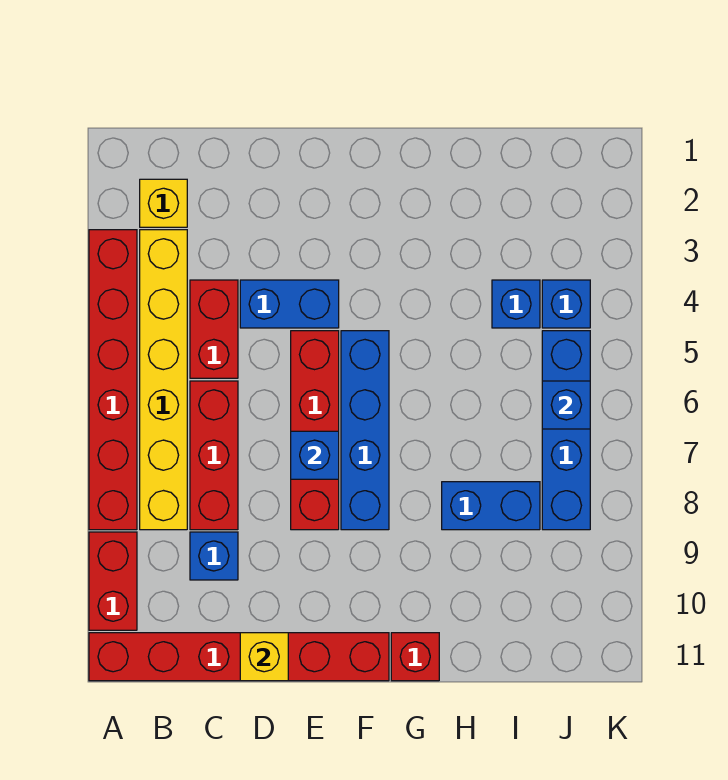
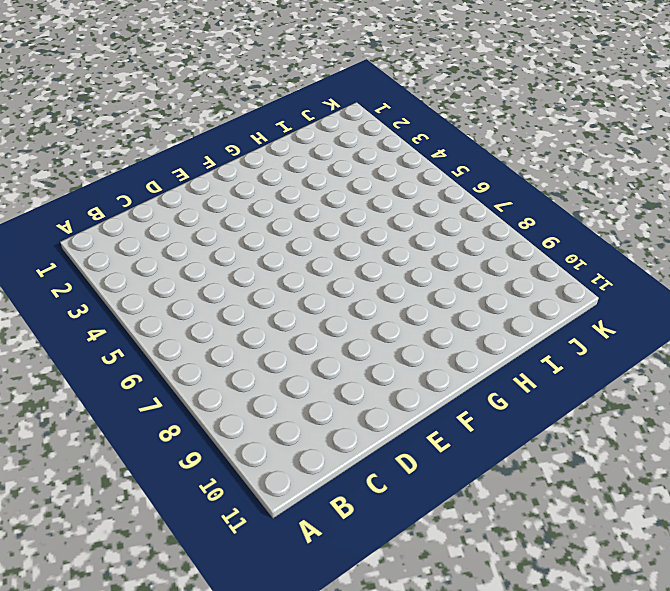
none -> red 1x6 brick [89,230,137,530]
none -> red 1x2 brick [89,532,137,630]
none -> red 1x6 brick [89,633,389,681]

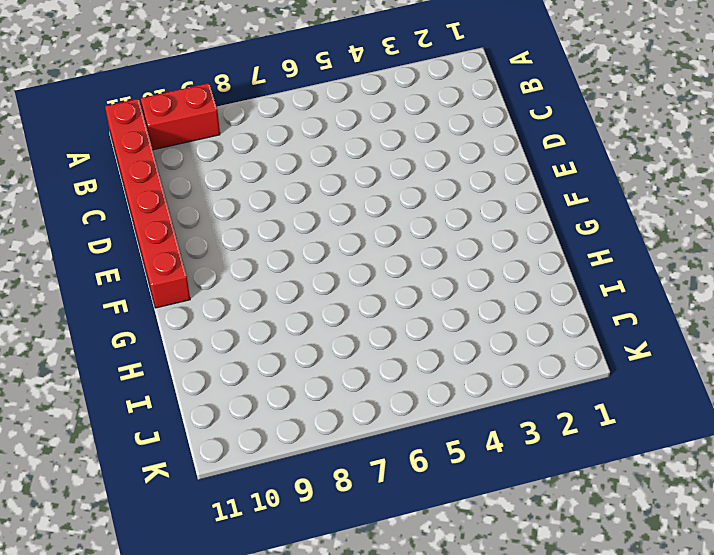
none -> red 1x6 brick [89,230,137,530]
none -> yellow 1x1 brick [140,179,187,227]
none -> yellow 1x6 brick [140,230,187,530]

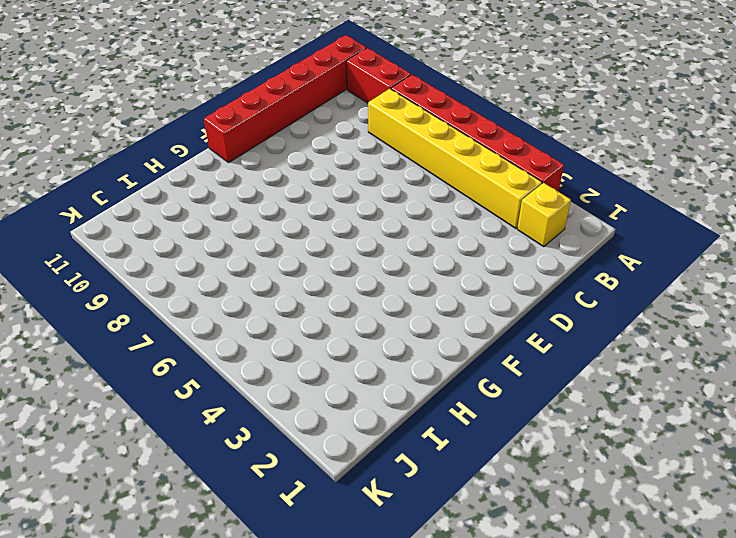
none -> red 1x2 brick [190,280,238,378]
none -> red 1x3 brick [190,381,238,530]
none -> blue 1x1 brick [190,532,238,580]

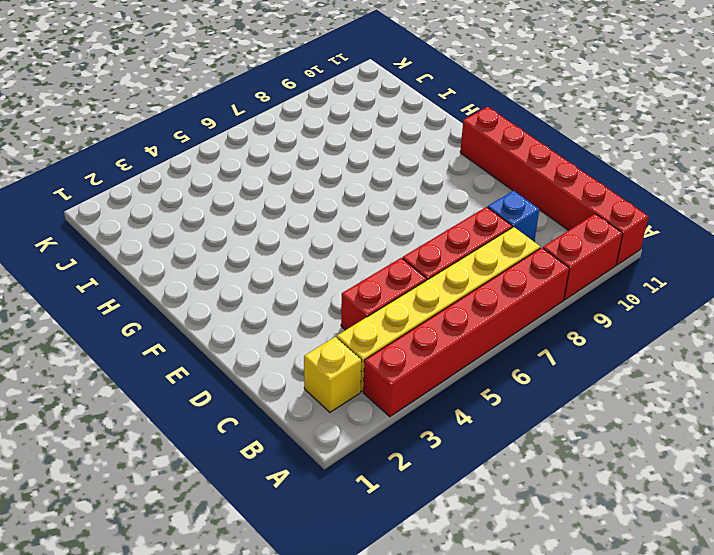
none -> blue 1x2 brick [240,280,339,328]
none -> red 1x4 brick [291,331,339,530]
none -> blue 1x4 brick [341,331,389,530]

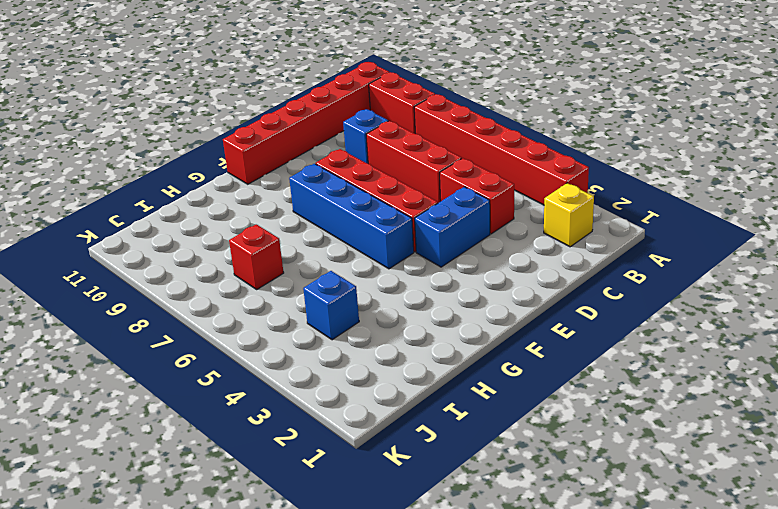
red 1x1 brick [229,224,284,289] -> red 1x1 brick moved to [391,633,439,681]
none -> yellow 1x6 brick [140,230,187,530]
none -> blue 1x2 brick [442,482,540,530]
none -> blue 1x1 brick [542,280,590,328]

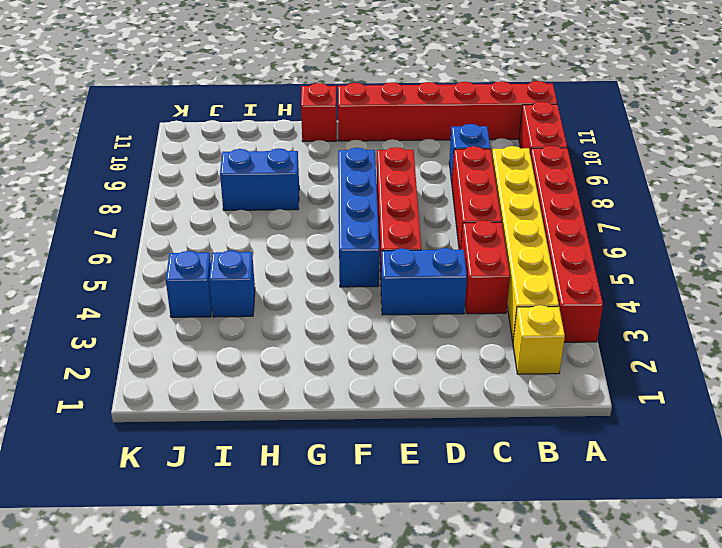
none -> blue 1x4 brick [542,331,590,530]
none -> yellow 1x1 brick [240,633,288,681]
none -> blue 1x1 brick [291,431,339,479]

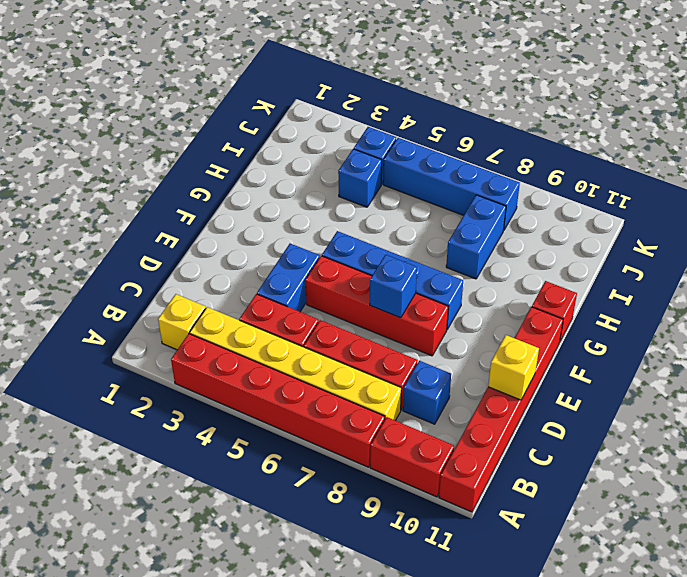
none -> blue 1x1 brick [542,381,590,429]

